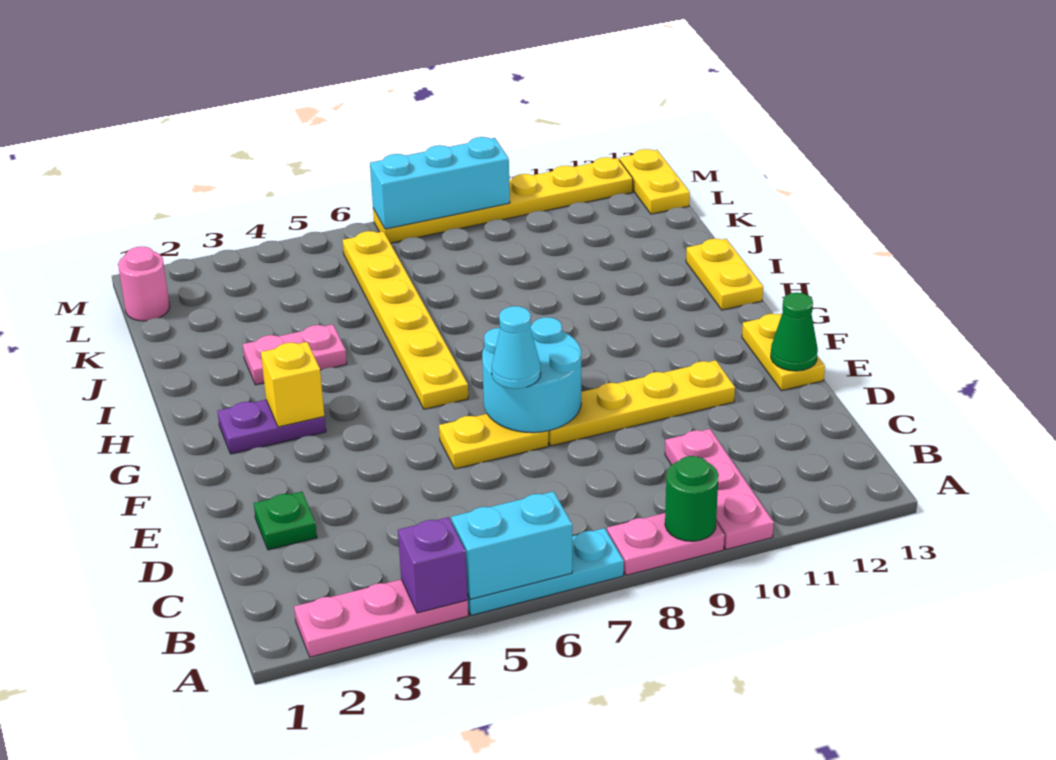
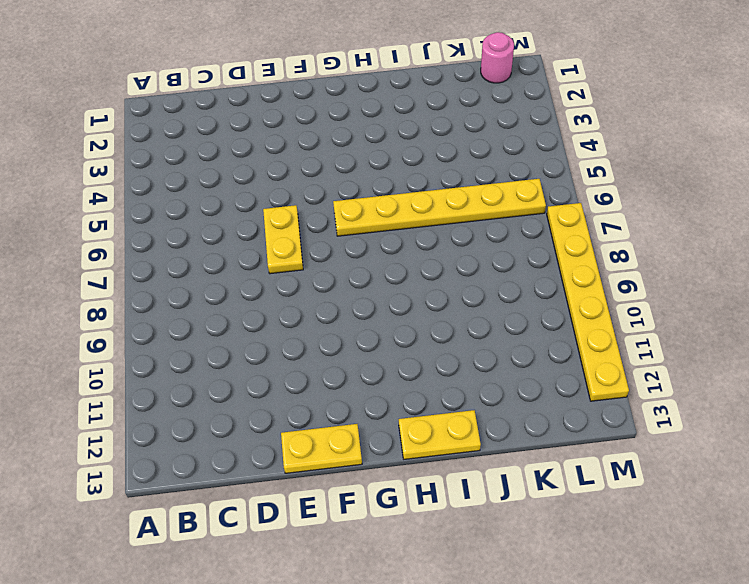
none -> pink 1x3 plate [294,579,468,657]
none -> cyan 1x3 plate [467,528,624,615]
none -> pink 1x2 plate [607,513,724,575]

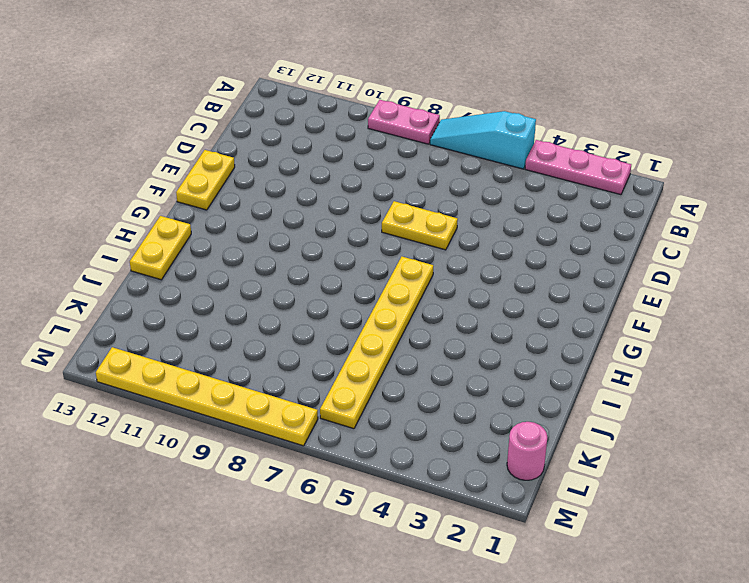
cyan 1x3 slope [430,111,536,169] -> cyan 1x3 plate [467,528,624,615]
none -> pink 1x3 plate [665,429,774,550]
none -> green 1x1 plate [254,492,317,550]
none -> yellow 1x4 plate [548,360,735,446]

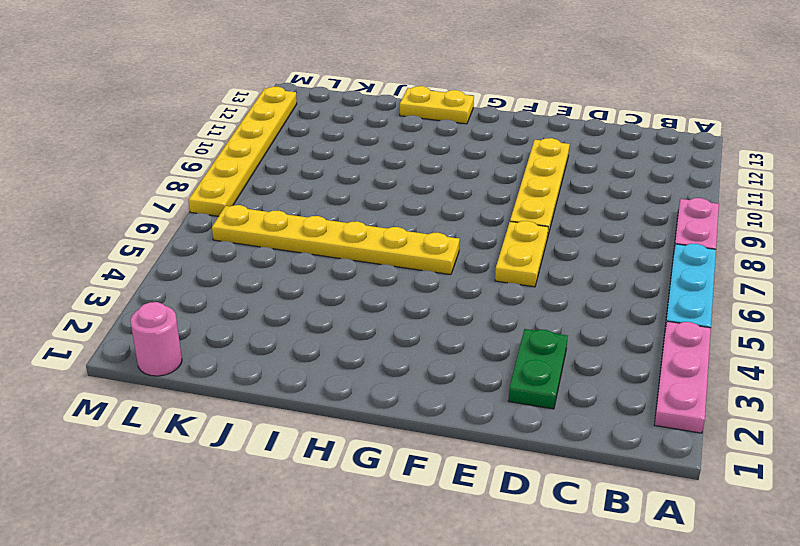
green 1x2 plate [508,329,568,409] -> green 1x1 plate [254,492,317,550]
none -> pink 1x3 plate [665,429,774,550]
none -> yellow 1x2 plate [742,314,825,391]
none -> purple 1x2 plate [218,400,326,454]

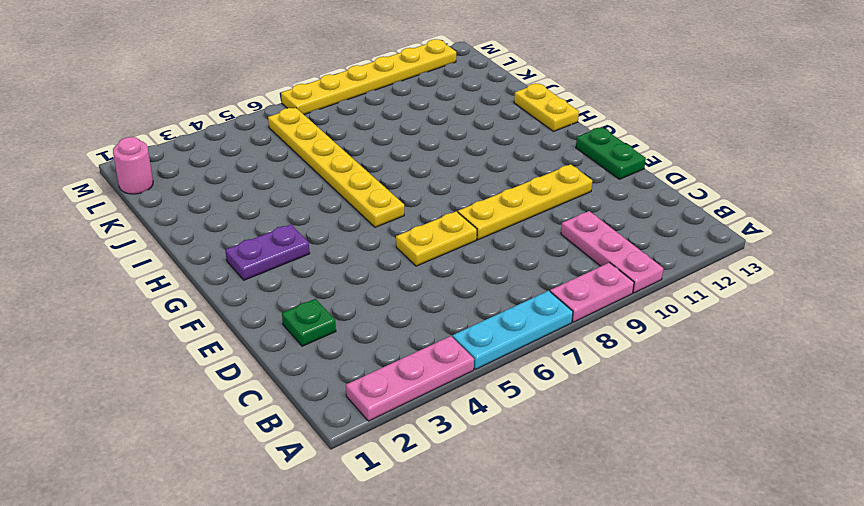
green 1x2 plate [576,127,646,179] -> yellow 1x2 plate [742,314,825,391]
none -> pink 1x2 plate [243,324,347,385]
none -> yellow 1x2 plate [619,149,690,214]
none -> purple 1x1 brick [398,517,468,613]

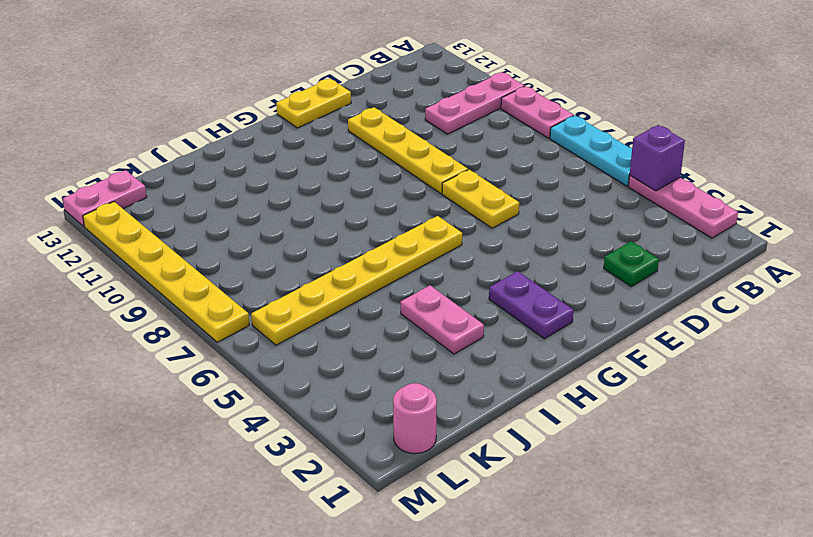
pink 1x2 plate [63,170,147,226] -> yellow 1x2 plate [619,149,690,214]
none -> yellow 1x2 plate [686,239,763,310]
none -> cyan 1x2 brick [451,491,572,599]
none -> green 1x1 round brick [665,456,719,541]

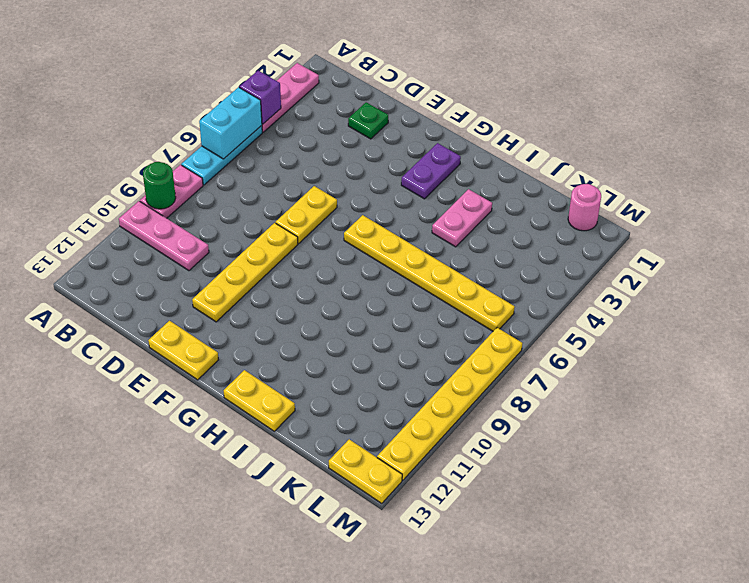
none -> cyan 2x2 round brick [482,317,581,433]
none -> green 1x1 cone [771,293,818,371]
none -> yellow 1x1 brick [261,342,324,427]

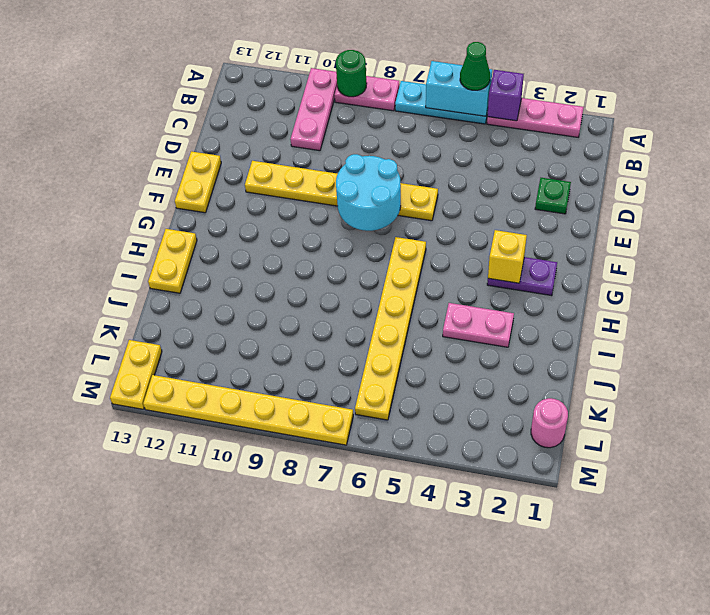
green 1x1 cone [460,42,490,90] -> green 1x1 cone moved to [771,293,818,371]
none -> cyan 1x3 brick [370,137,510,229]
none -> cyan 1x1 cone [492,306,541,389]

